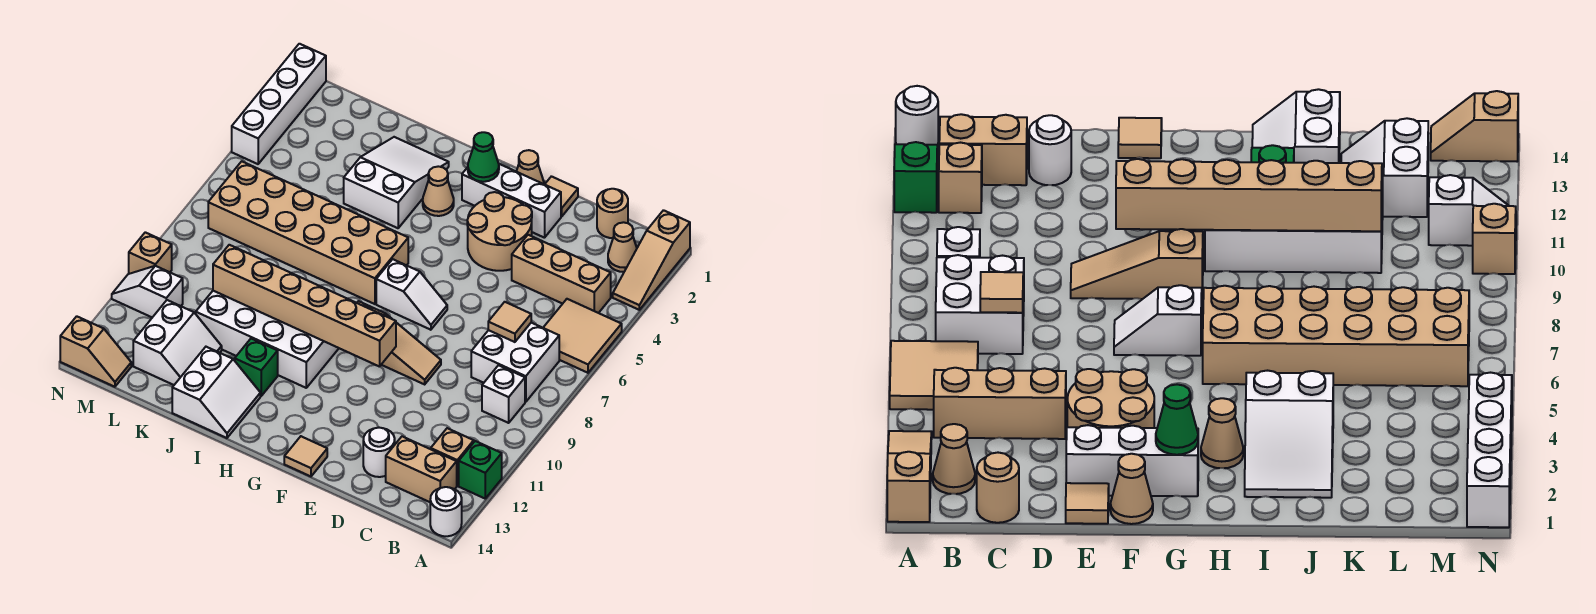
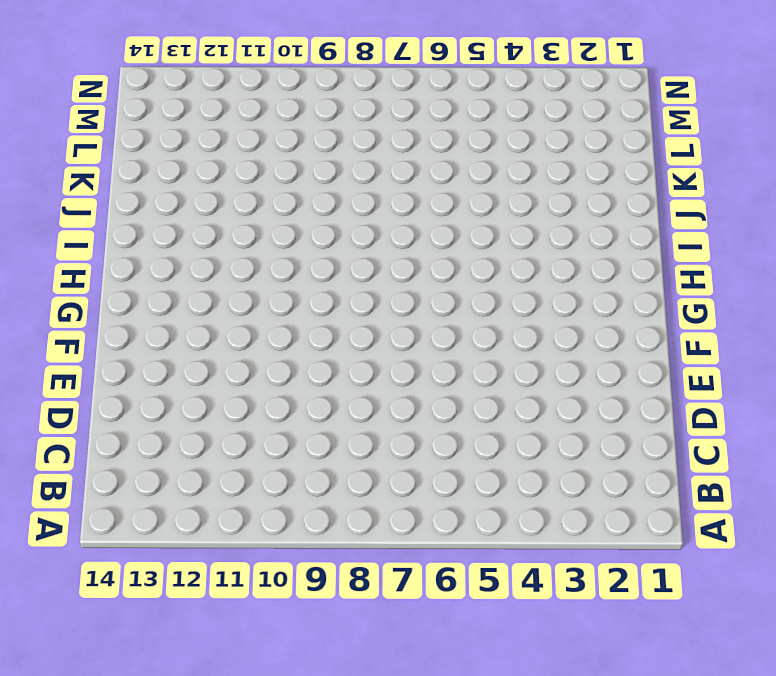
none -> tan 1x3 slope [613,210,690,310]
none -> tan 2x2 tile [543,299,622,373]
none -> green 1x1 brick [459,441,502,498]
none -> white 1x1 round brick [430,487,462,536]

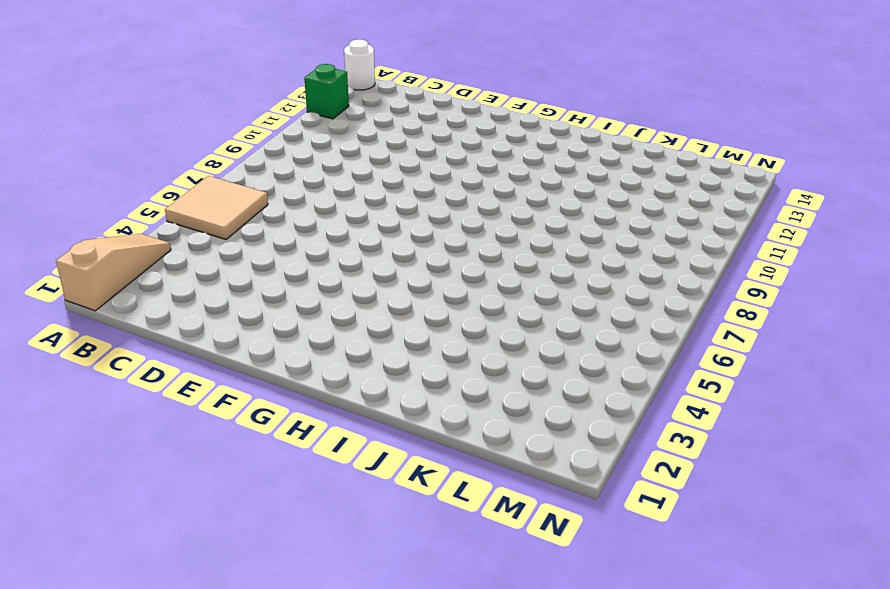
none -> tan 1x1 cone [608,222,637,272]
none -> tan 1x3 brick [512,235,611,313]
none -> white 2x2 brick [471,323,559,402]
none -> white 1x1 brick [482,365,525,423]

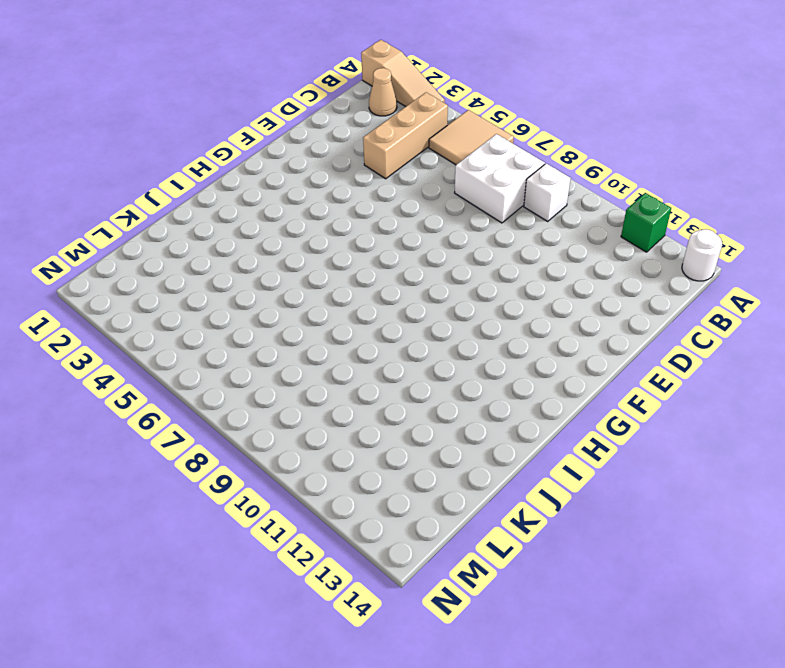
none -> tan 1x1 brick [431,428,474,486]
none -> tan 1x2 brick [386,436,457,502]
none -> tan 1x1 round brick [597,189,628,238]
none -> white 1x1 round brick [363,428,395,477]

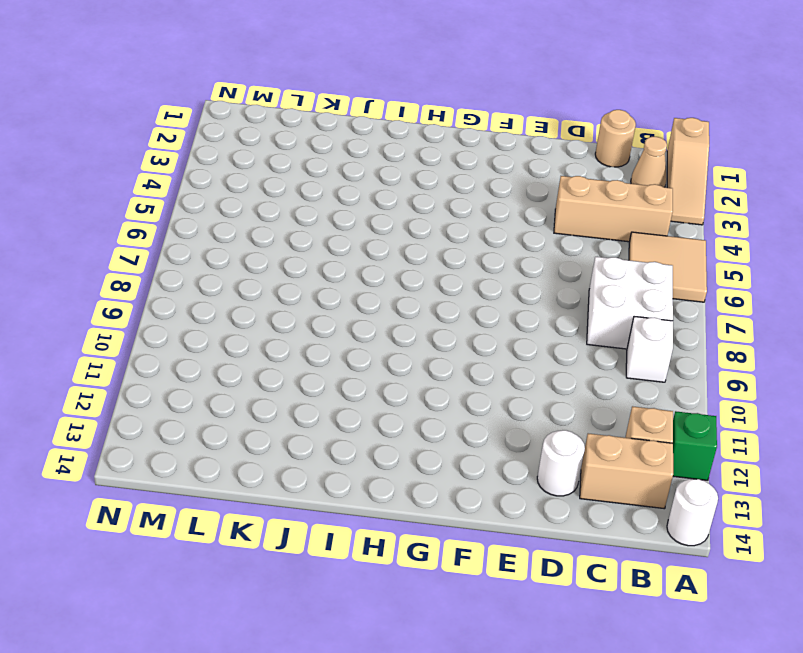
none -> tan 1x1 tile [545,176,578,217]
none -> white 1x3 brick [462,164,561,238]
none -> tan 2x2 round brick [467,192,532,271]
none -> tan 1x3 slope [357,301,441,384]

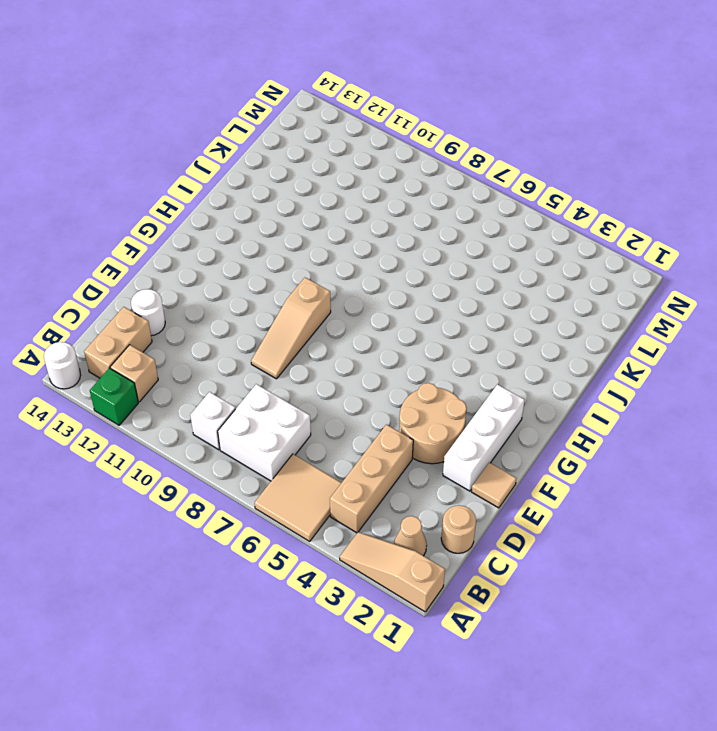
none -> tan 1x1 cone [516,150,544,184]
none -> white 1x2 slope [376,259,447,330]
none -> tan 1x1 tile [284,436,327,476]
none -> tan 1x1 cone [423,166,454,216]

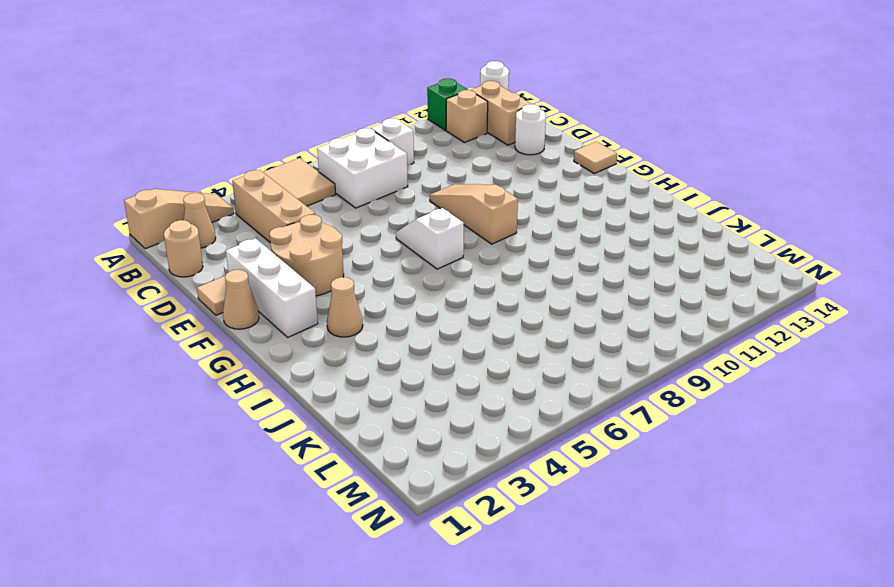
none -> tan 2x6 brick [208,161,408,304]
none -> white 2x4 brick [196,291,339,388]
none -> white 2x3 slope [344,137,449,228]
none -> green 1x1 brick [235,339,278,396]

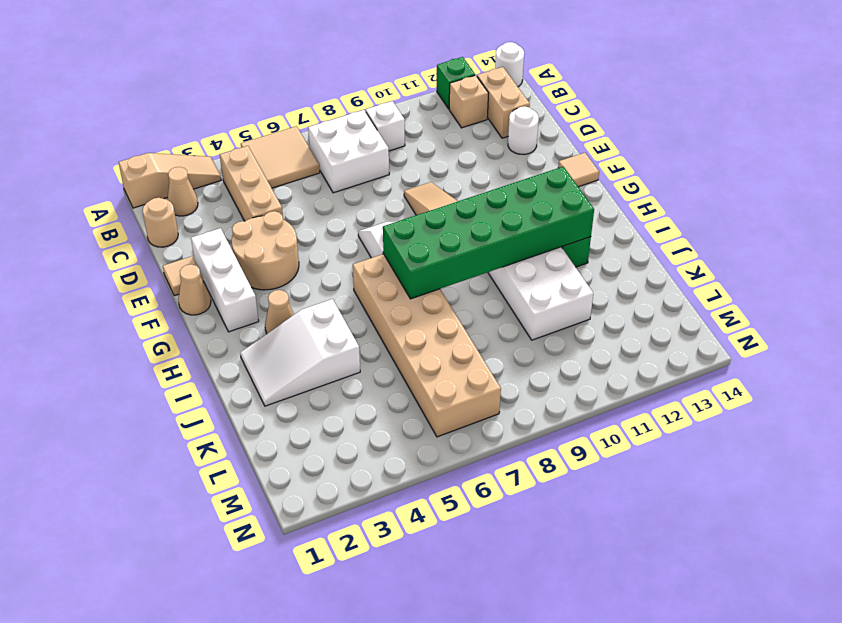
green 2x6 brick [383,167,594,299] -> tan 1x6 brick [213,245,396,367]
none -> white 2x2 slope [172,347,260,438]
none -> white 2x2 slope [133,300,222,385]
none -> white 1x2 slope [112,266,183,317]
none -> tan 1x2 slope [60,316,131,387]

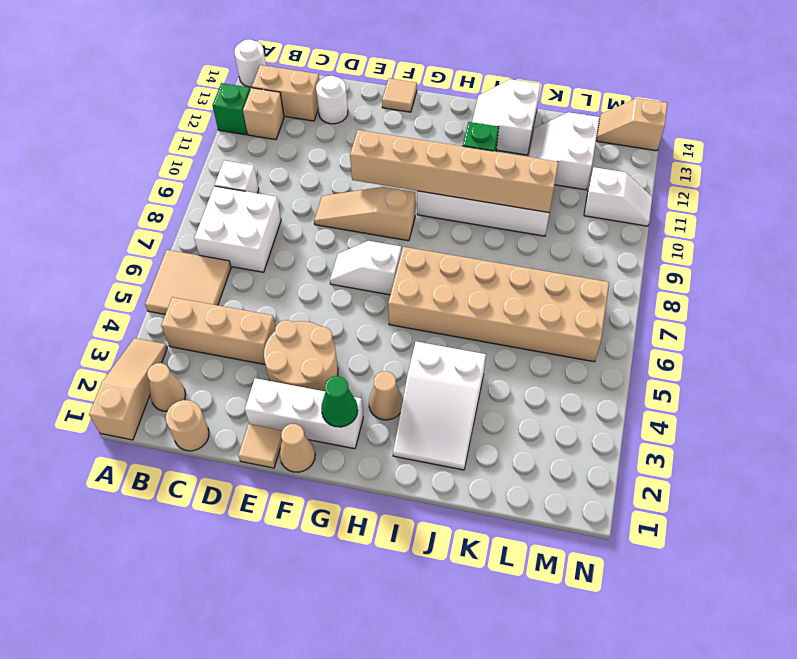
none -> white 1x4 brick [232,44,326,164]
none -> tan 1x1 brick [129,232,172,274]
none -> tan 1x1 tile [488,302,531,342]

